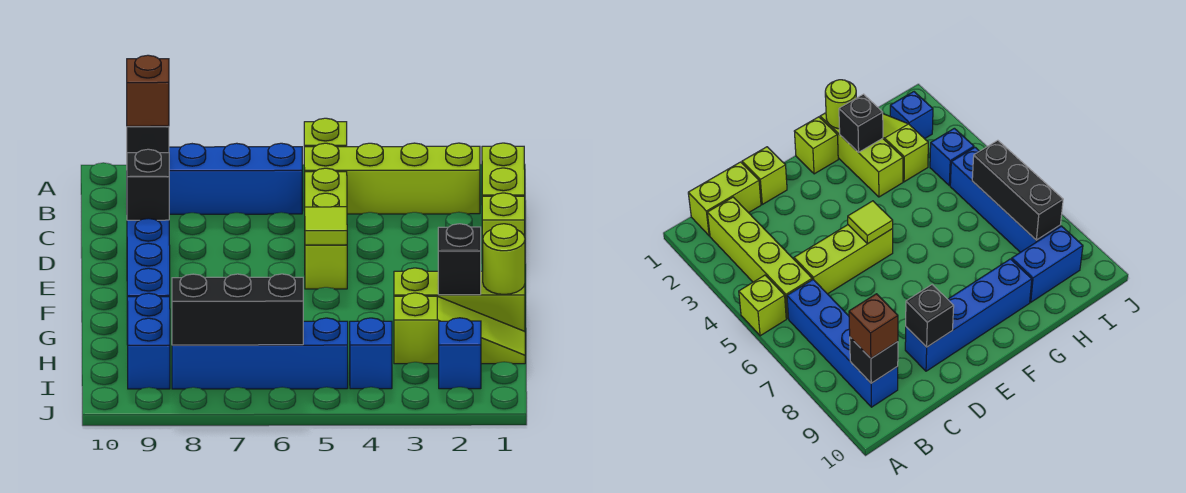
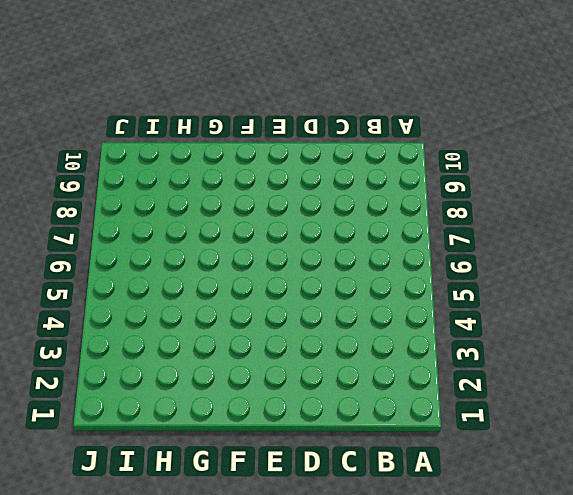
none -> lime 1x1 brick [304,118,347,147]
none -> lime 1x2 brick [482,143,525,196]
none -> lime 1x4 brick [304,143,480,214]

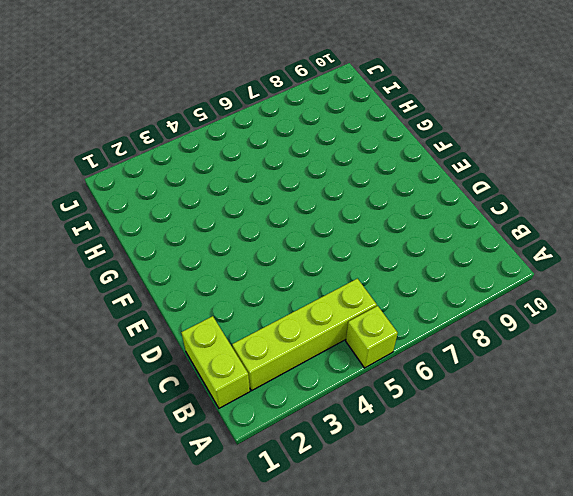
none -> blue 1x4 brick [169,143,302,214]
none -> lime 1x3 brick [305,168,347,289]
none -> lime 1x1 brick [482,193,525,263]

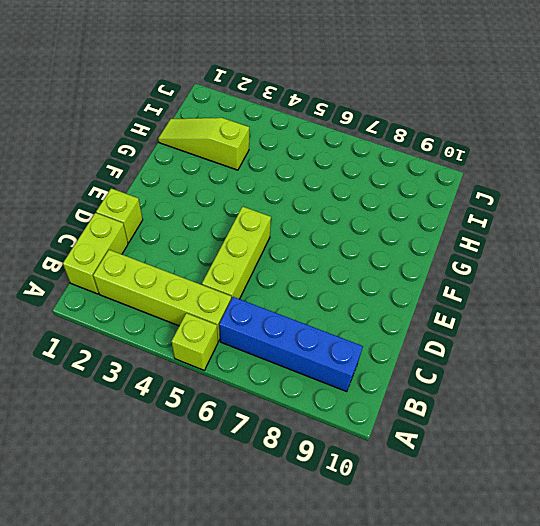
none -> blue 1x4 brick [127,218,170,297]
none -> lime 1x1 brick [794,117,838,174]
none -> lime 1x3 brick [394,268,525,331]

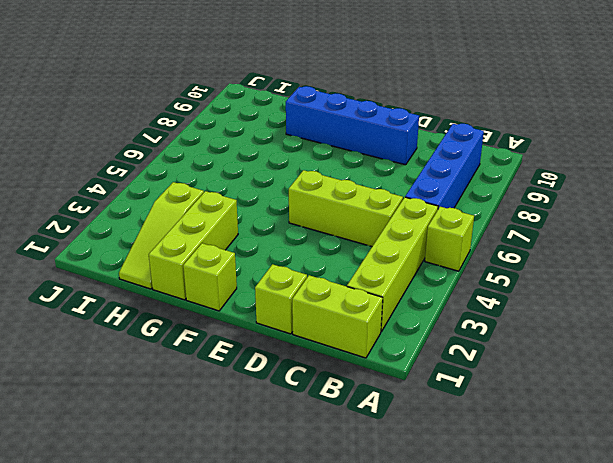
none -> blue 1x2 brick [127,293,170,389]
none -> blue 1x1 brick [439,318,481,389]
none -> blue 1x1 brick [350,318,392,389]

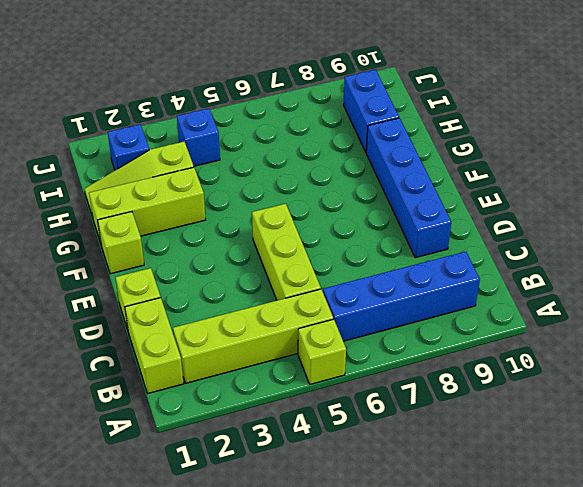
none -> blue 1x4 brick [172,318,348,389]
none -> black 1x1 brick [127,126,169,153]
none -> black 1x1 brick [127,149,169,220]

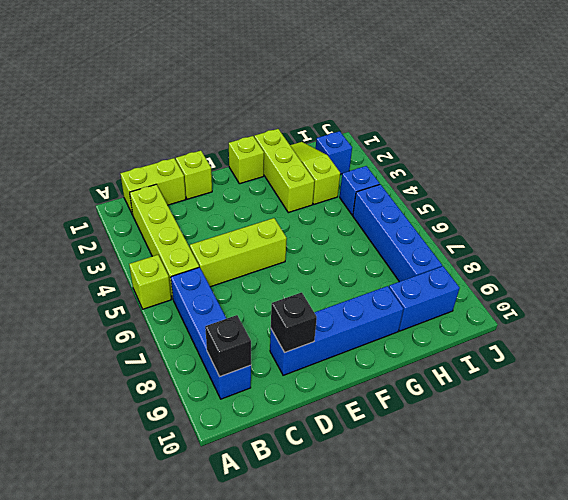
none -> lime 1x1 tile [305,207,347,245]
none -> lime 1x1 round brick [483,224,525,294]
none -> black 1x1 brick [438,224,481,295]

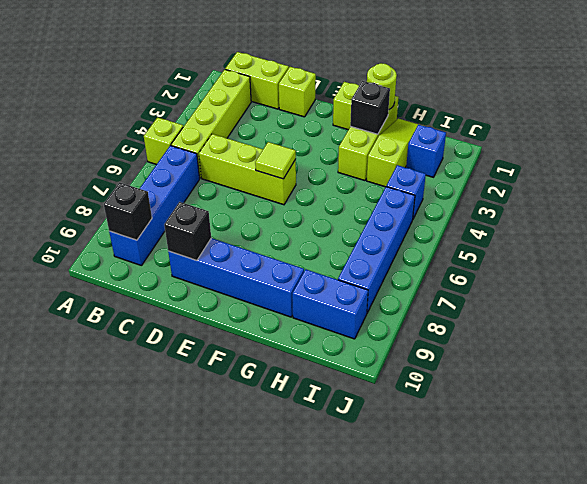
none -> black 1x3 brick [172,274,303,345]
none -> brown 1x1 brick [127,55,169,126]

